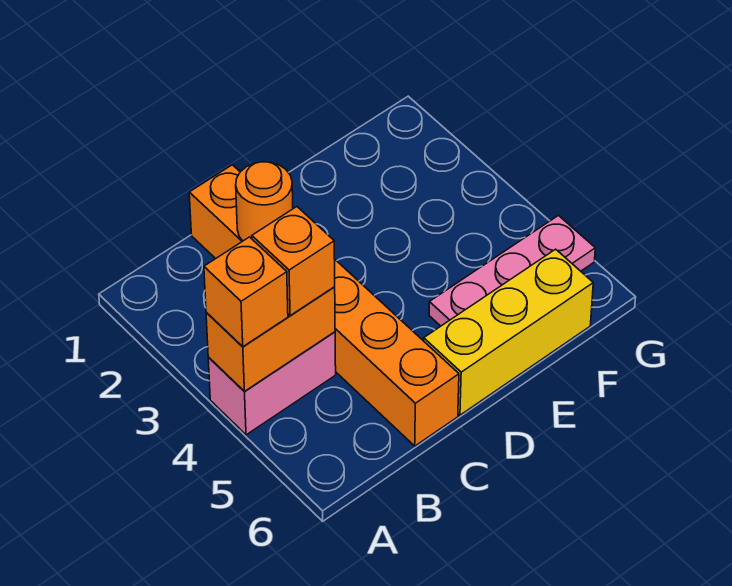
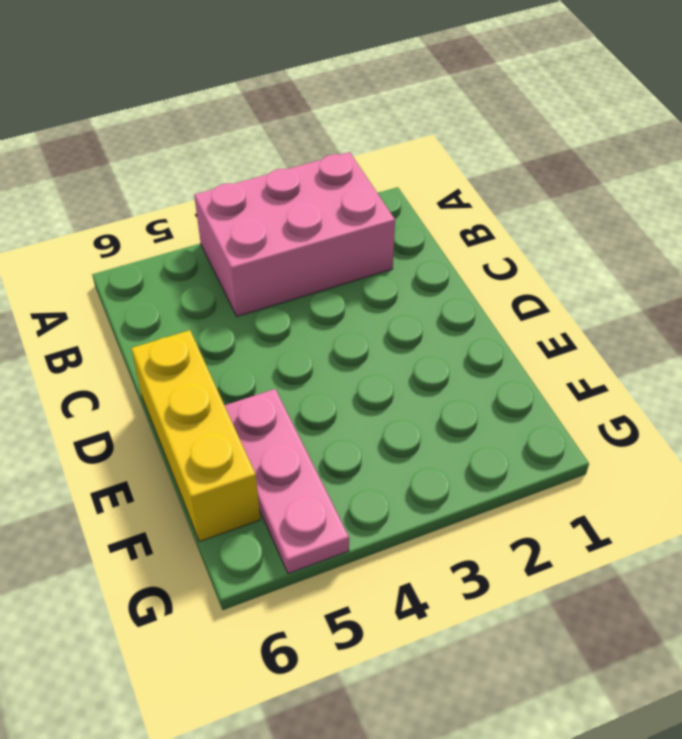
pink 2x3 brick [194,152,395,316] -> pink 1x2 brick [208,332,336,435]
none -> orange 1x6 brick [189,165,459,446]
none -> orange 1x2 brick [206,287,335,391]

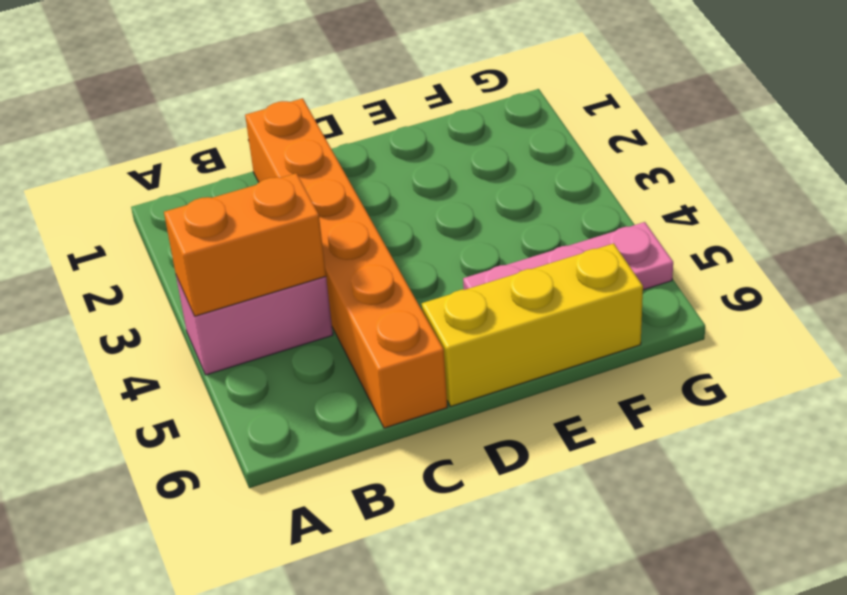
none -> orange 1x1 round brick [236,162,293,241]
none -> orange 1x1 brick [204,237,288,347]

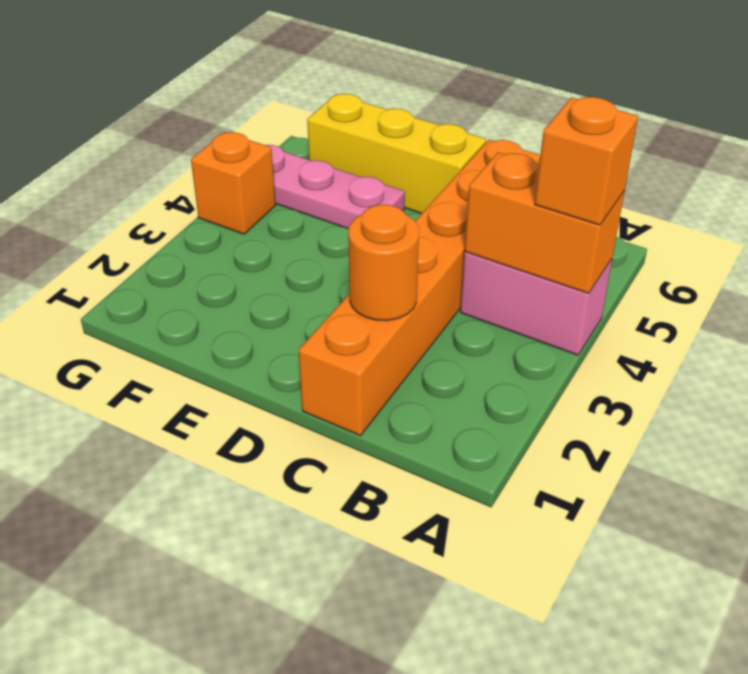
orange 1x1 brick [191,132,275,234] -> orange 1x1 brick moved to [252,207,335,315]

